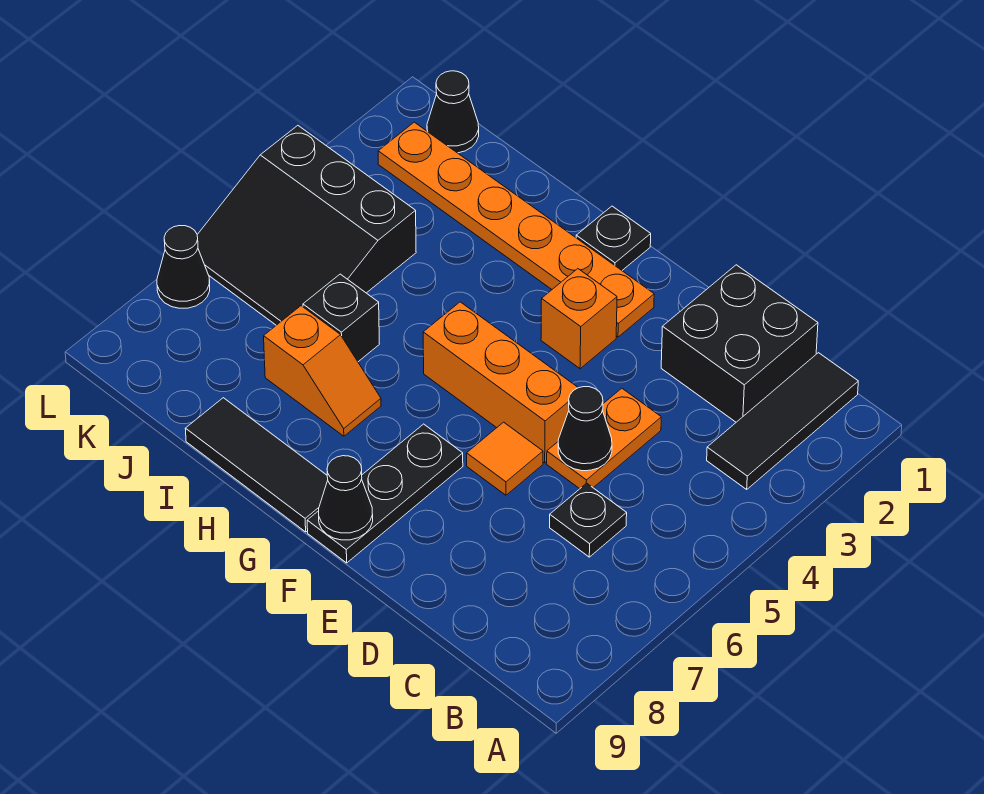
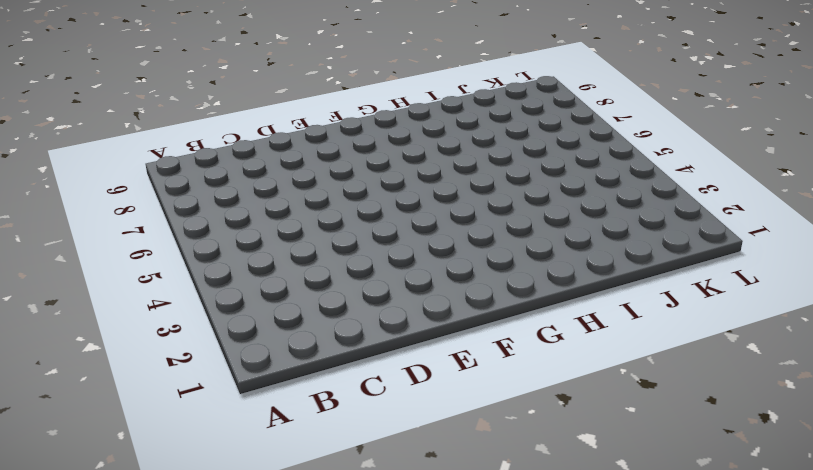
none -> black 1x3 tile [707,353,858,489]
none -> black 2x2 brick [661,265,818,422]
none -> black 1x1 plate [550,483,627,557]

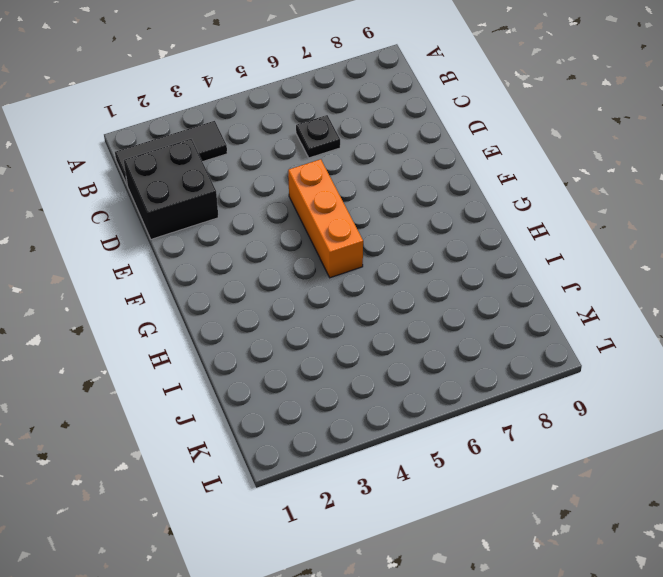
none -> orange 1x2 plate [547,388,661,489]
none -> orange 1x1 tile [467,422,543,495]
none -> orange 1x6 plate [378,122,654,337]

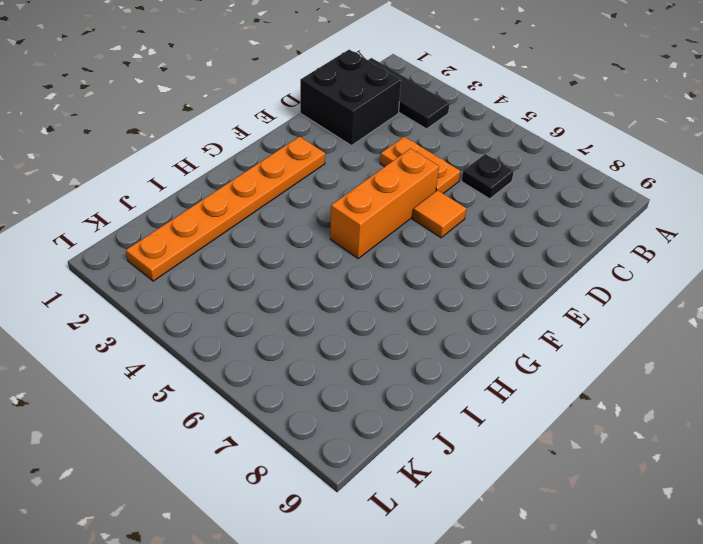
none -> orange 1x1 brick [541,269,617,369]
none -> black 1x3 plate [307,424,463,563]
none -> black 1x1 plate [576,206,651,270]

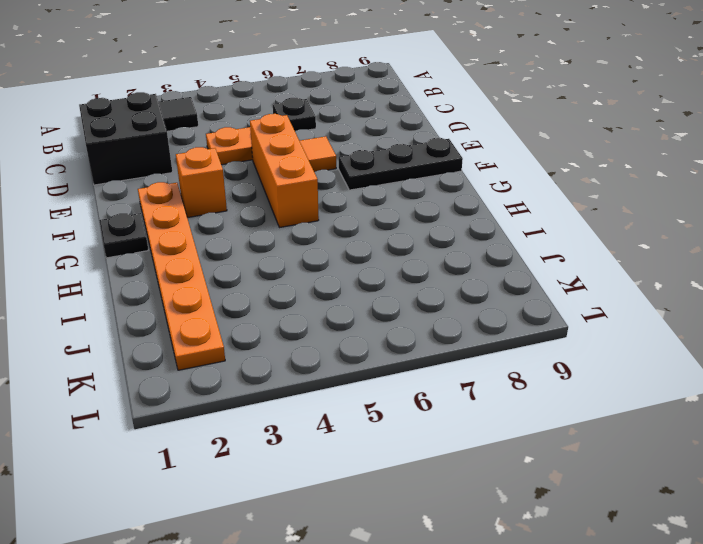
none -> black 1x3 tile [185,398,328,532]
none -> orange 1x2 slope [264,306,381,436]
none -> black 1x1 brick [303,274,379,362]

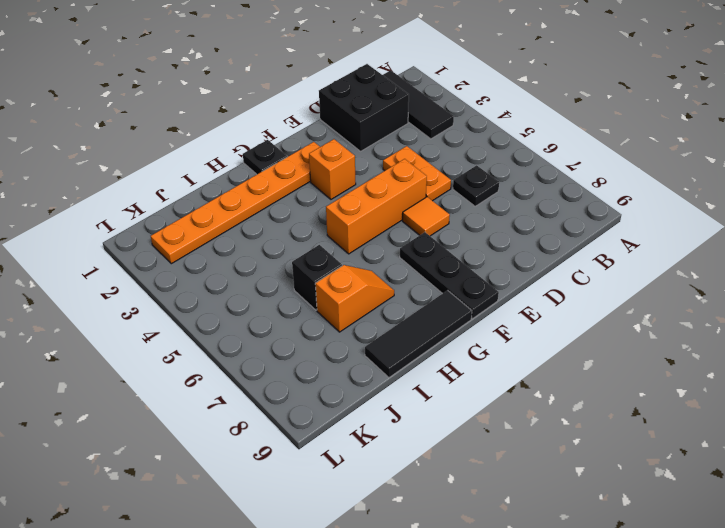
none -> black 3x3 slope [197,126,416,325]
none -> black 1x1 cone [427,71,479,153]
none -> black 1x1 cone [157,226,210,308]

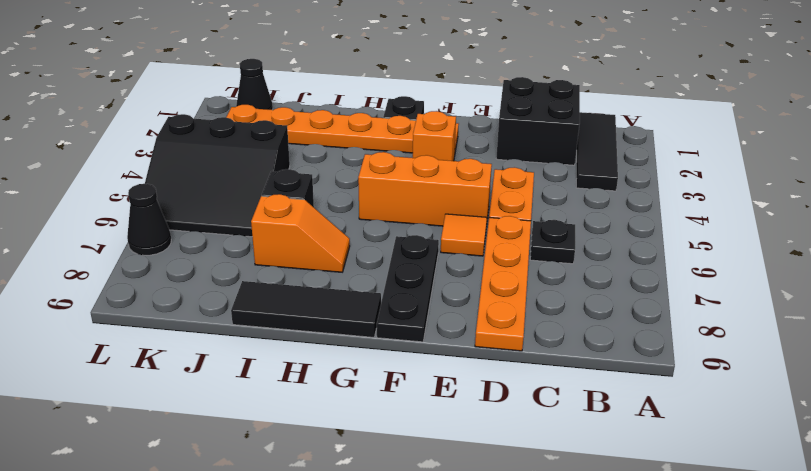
orange 1x4 plate [475,216,531,351] -> none
none -> black 1x1 cone [558,387,612,471]
none -> black 1x1 cone [319,456,373,540]

